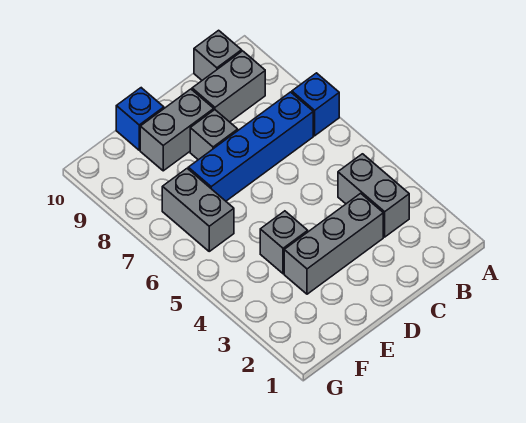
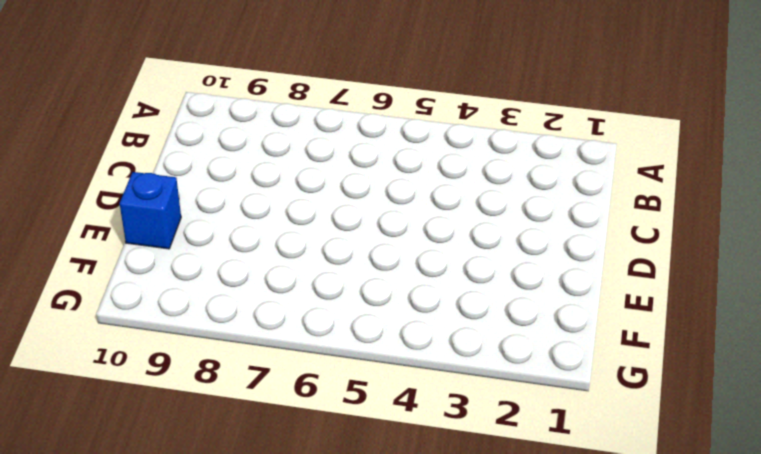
none -> blue 1x1 brick [292,73,339,136]
none -> grey 1x2 brick [338,154,409,237]

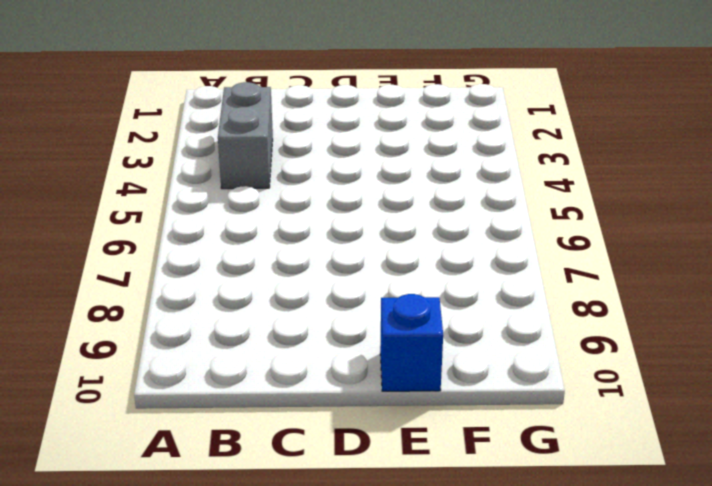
none -> blue 1x1 brick [292,73,339,136]
none -> blue 1x4 brick [188,92,313,201]

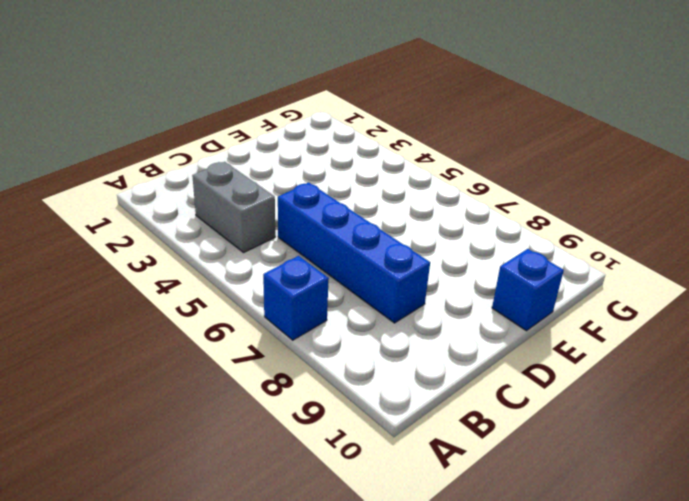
blue 1x4 brick [278,183,430,323] -> blue 1x4 brick turned to [188,92,313,201]
none -> grey 1x2 brick [192,51,265,122]
none -> grey 1x1 brick [194,30,242,80]

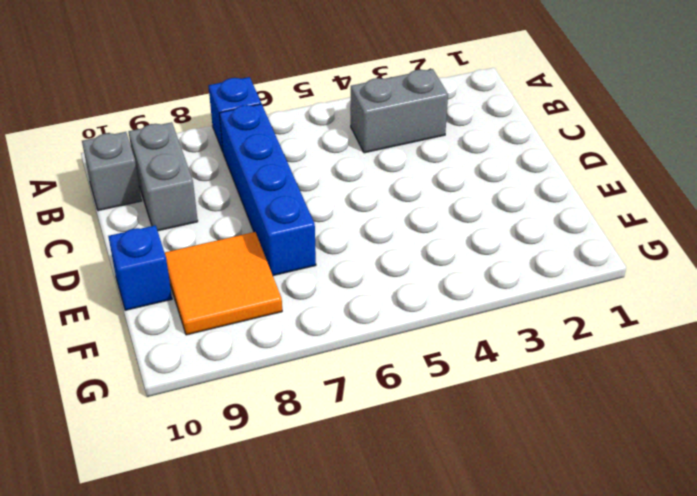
orange 2x2 tile [165,232,282,335] -> grey 1x2 brick [140,89,214,171]
none -> grey 1x3 brick [284,193,383,294]
none -> grey 1x1 brick [190,110,238,160]

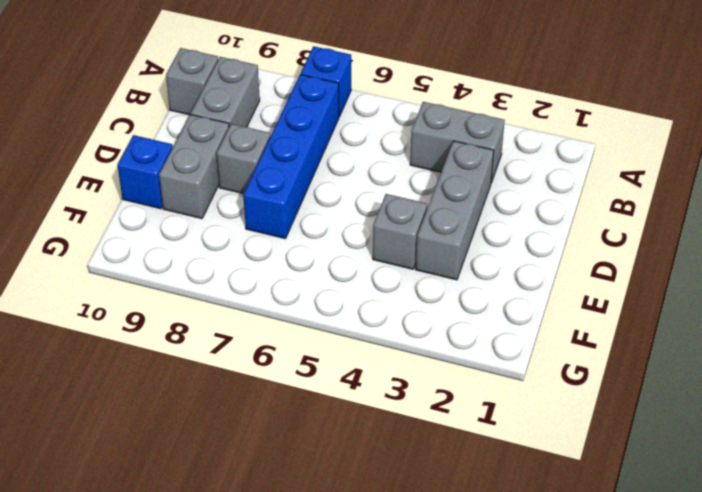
none -> grey 1x2 brick [162,168,234,251]

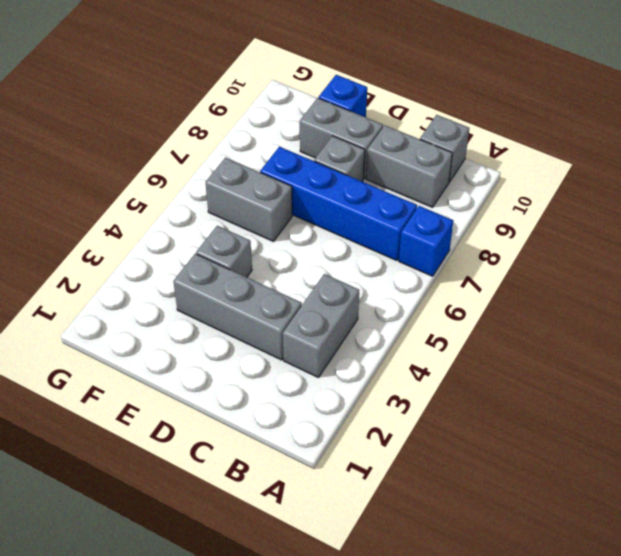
grey 1x2 brick [205,158,292,242] -> grey 1x2 brick turned to [162,168,234,251]

